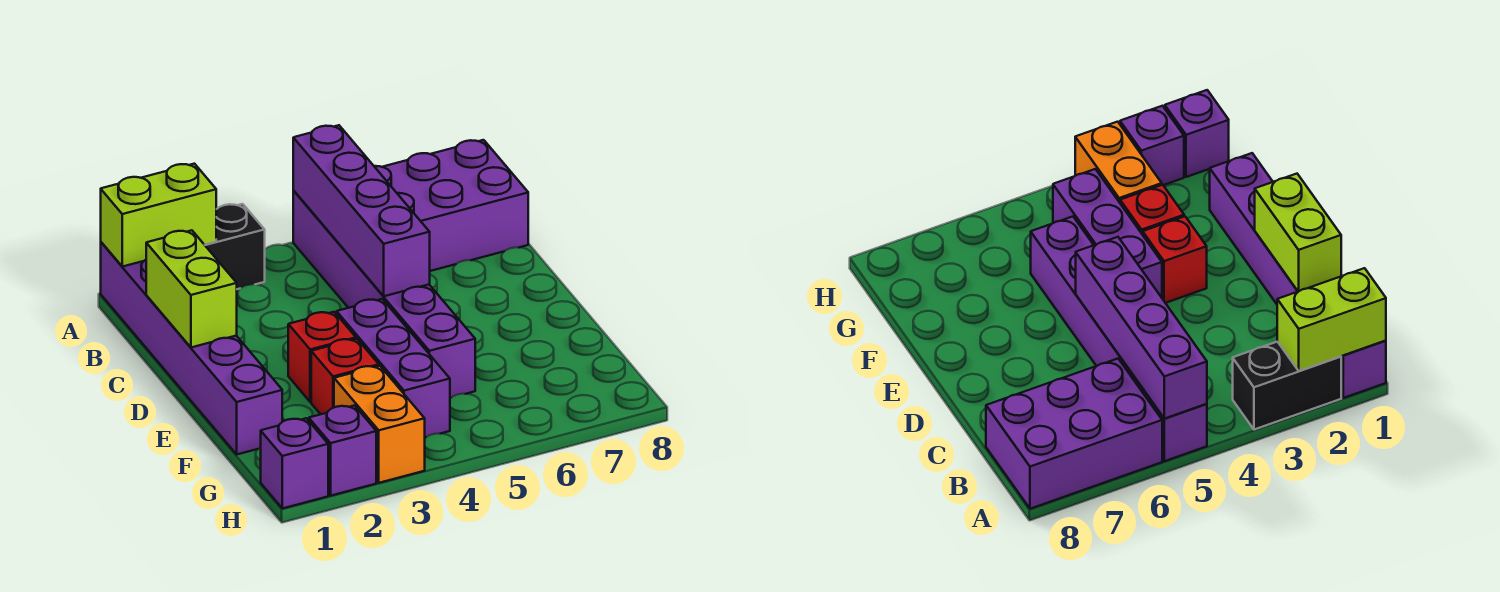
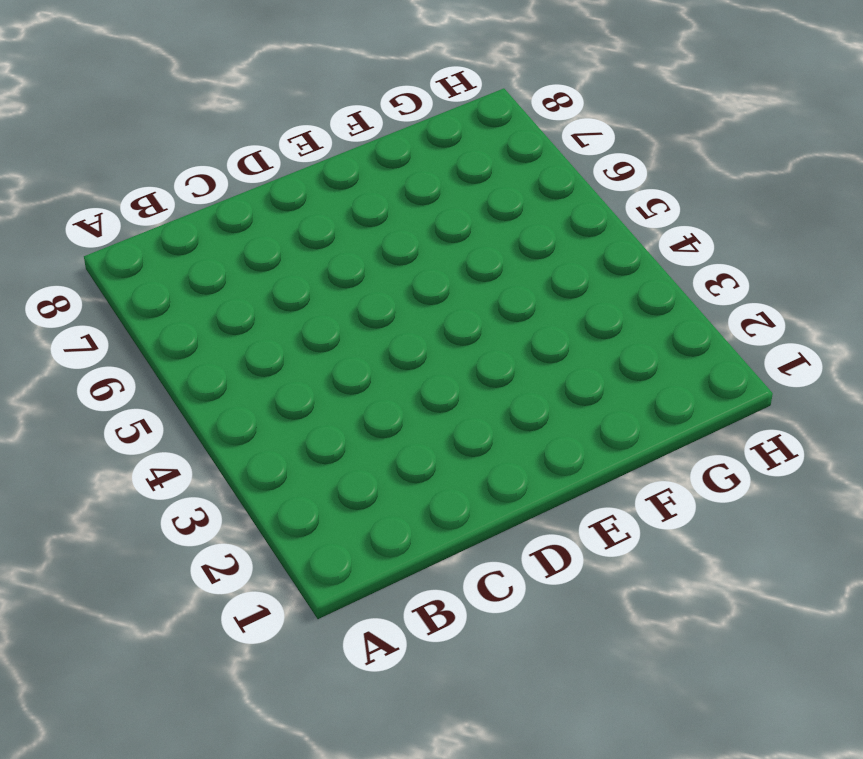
none -> purple 1x6 brick [101,242,282,454]
none -> black 1x2 brick [205,204,265,289]
none -> purple 1x6 brick [293,191,475,398]

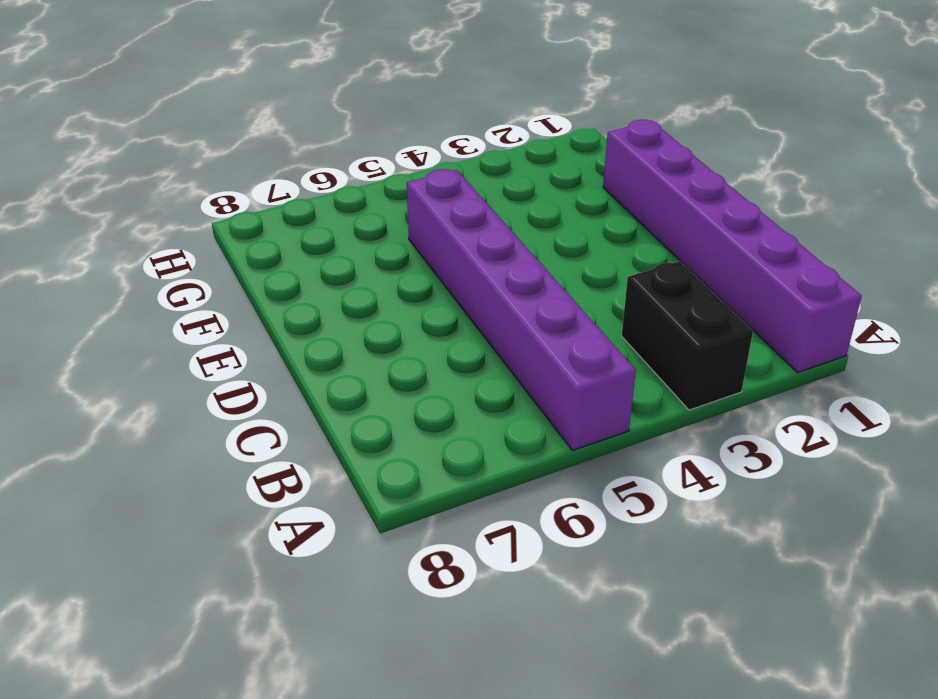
black 1x2 brick [622,261,753,410] -> black 1x2 brick turned to [205,204,265,289]
none -> purple 2x3 brick [374,140,528,271]
none -> red 1x1 brick [288,312,356,402]
none -> purple 1x3 brick [337,299,450,438]

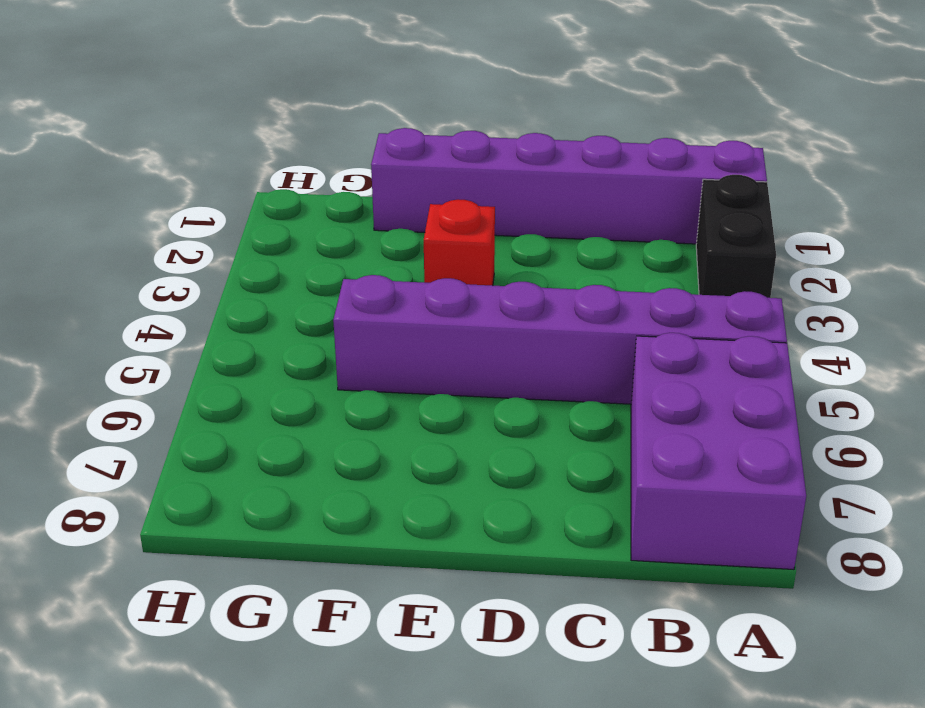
none -> purple 1x3 brick [337,299,450,438]
none -> red 1x1 brick [311,339,379,414]
none -> orange 1x2 brick [334,366,425,483]

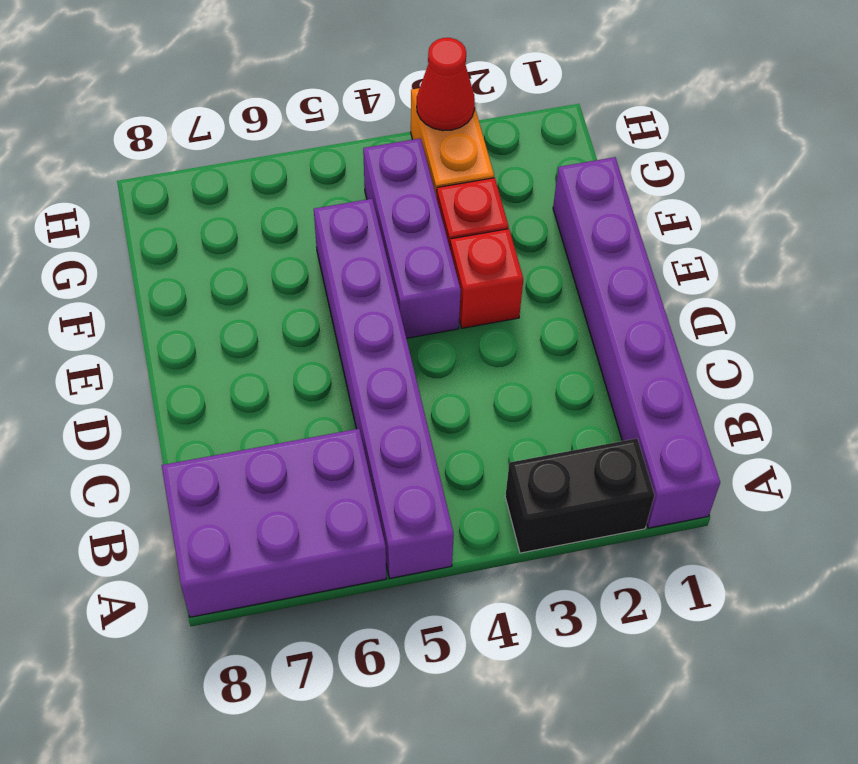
red 1x1 cone [417,38,475,131] -> none
none -> purple 1x1 brick [261,418,328,508]
none -> purple 1x1 brick [308,406,376,496]
none -> lime 1x2 brick [101,164,216,267]

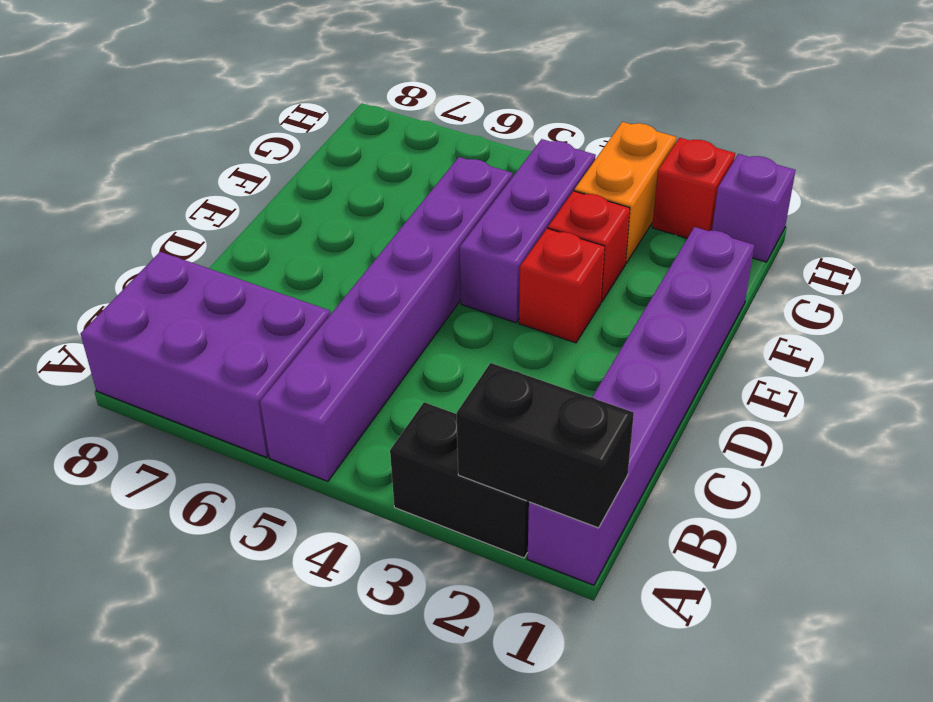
black 1x2 brick [457,363,634,528] -> lime 1x2 brick [101,164,216,267]
red 1x1 brick [652,138,735,238] -> purple 1x1 brick [308,406,376,496]
none -> purple 1x4 brick [293,125,430,296]
none -> lime 1x2 brick [146,230,237,347]

